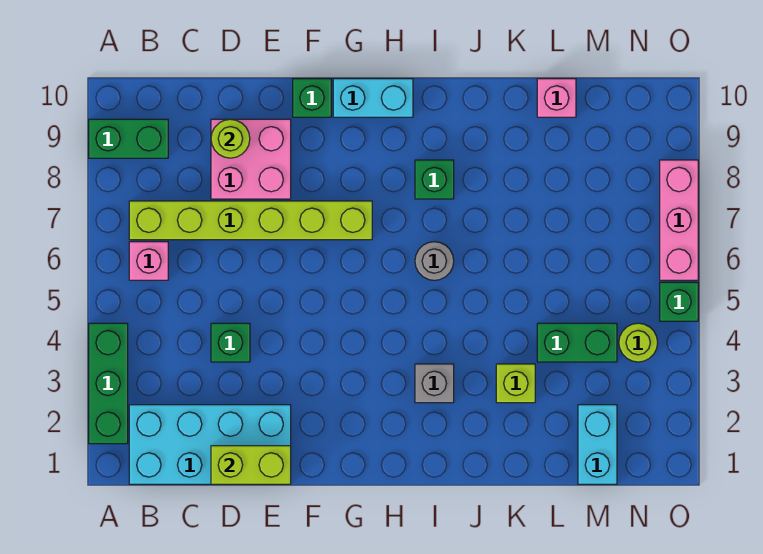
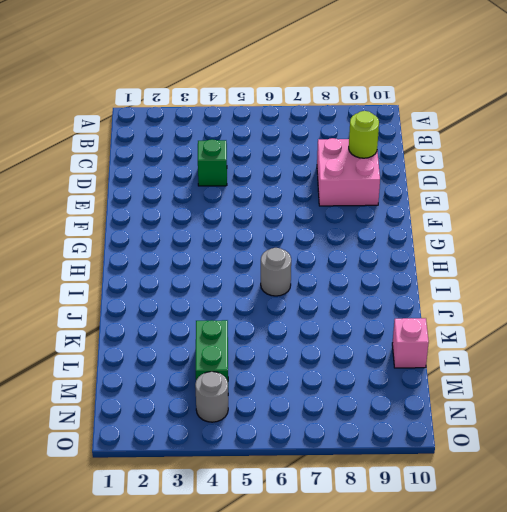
grey 1x1 round brick [195,372,228,422] -> lime 1x1 round brick [619,323,658,362]
none -> green 1x3 brick [89,323,128,444]
none -> green 1x2 brick [89,119,168,158]
none -> cyan 2x4 brick [129,405,291,484]

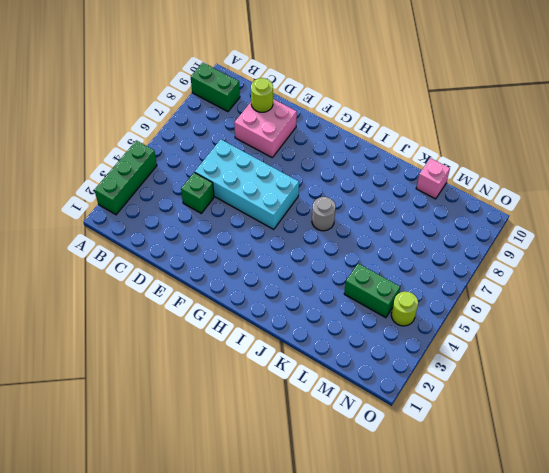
cyan 2x4 brick [195,140,299,229] -> cyan 2x4 brick moved to [129,405,291,484]
none -> pink 1x1 brick [129,242,168,280]
none -> lime 1x6 brick [129,201,372,240]
none -> green 1x1 brick [293,79,331,117]

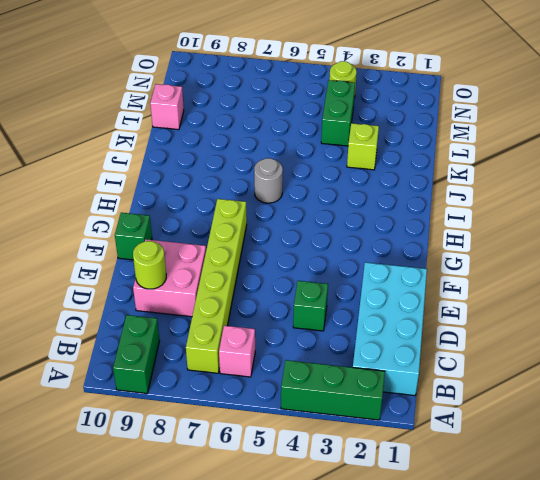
none -> cyan 1x2 brick [333,79,413,117]
none -> grey 1x1 brick [415,364,454,403]
none -> green 1x1 brick [415,160,454,199]

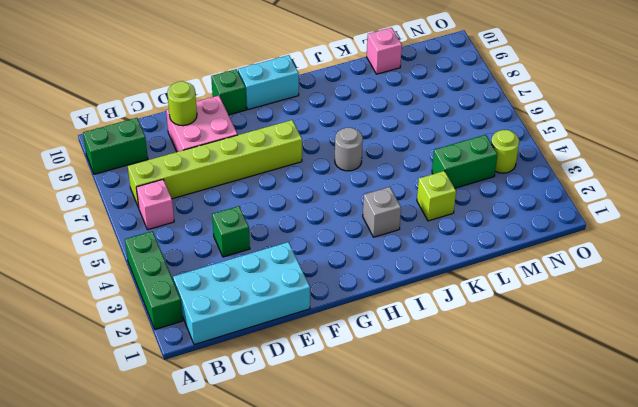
none -> green 1x1 brick [415,160,454,199]
none -> cyan 1x2 brick [578,405,617,484]
none -> green 1x1 brick [660,282,698,321]

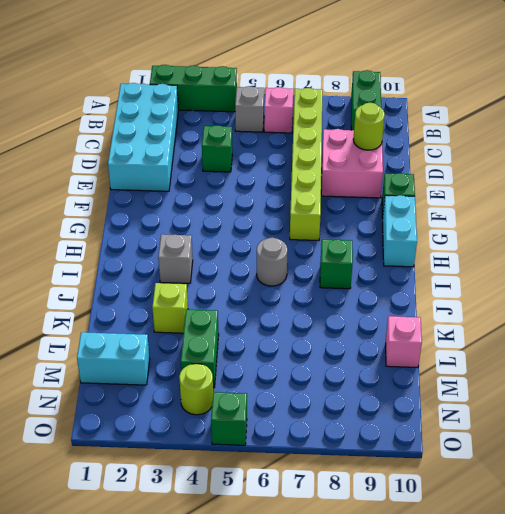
grey 1x1 brick [235,86,264,132] -> none
none -> pink 1x3 brick [660,160,698,280]
none -> lime 1x2 brick [211,446,291,484]

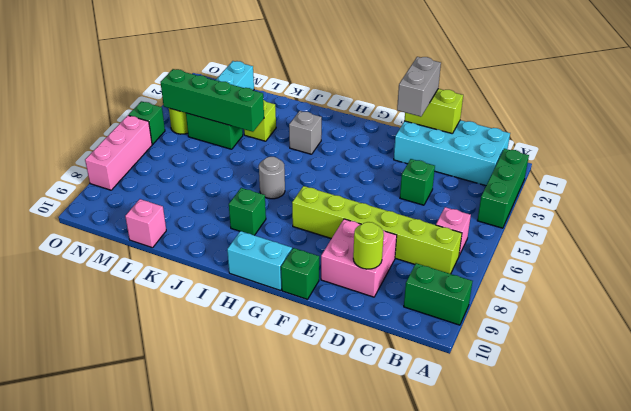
grey 1x2 brick [397,57,441,117] -> none
green 1x4 brick [161,69,264,132] -> none

